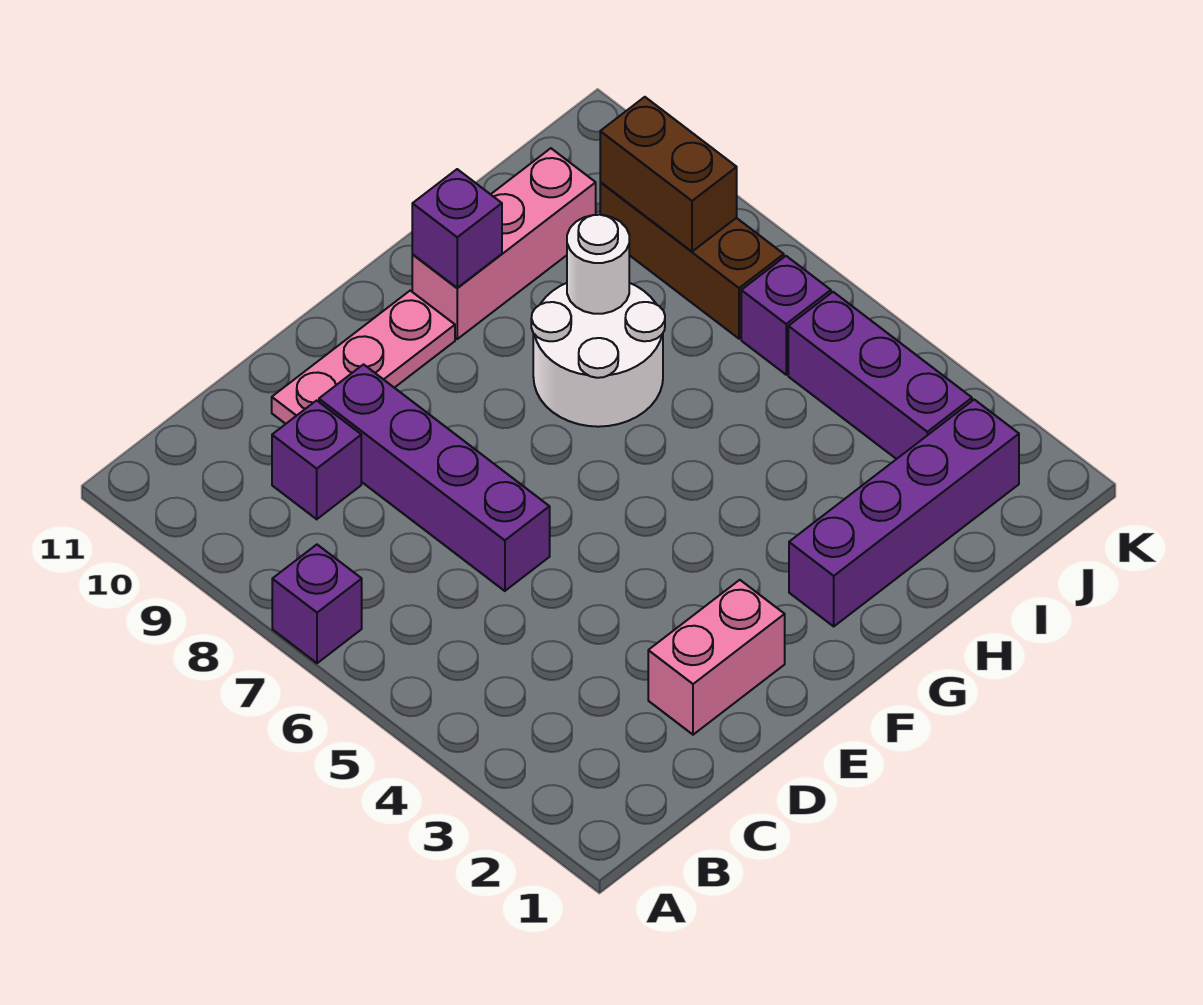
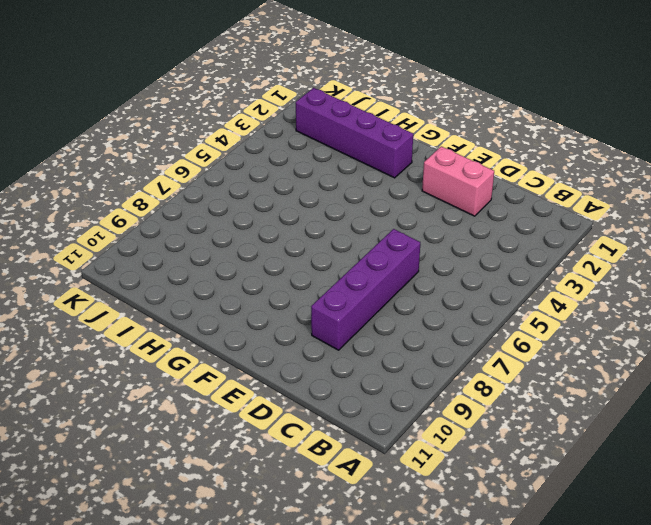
none -> purple 1x1 brick [272,545,362,663]
none -> purple 1x1 brick [272,400,361,519]
none -> pink 1x3 plate [272,291,455,424]

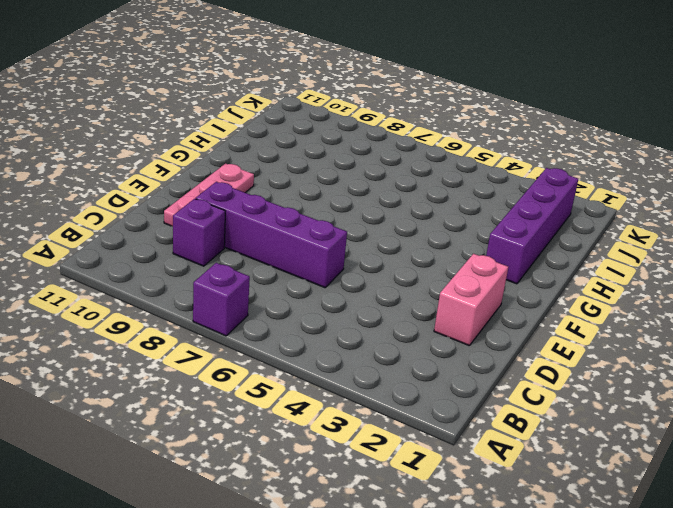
none -> white 2x2 round brick [531,283,665,427]
none -> pink 1x3 brick [412,148,596,339]
none -> purple 1x3 brick [788,292,972,459]

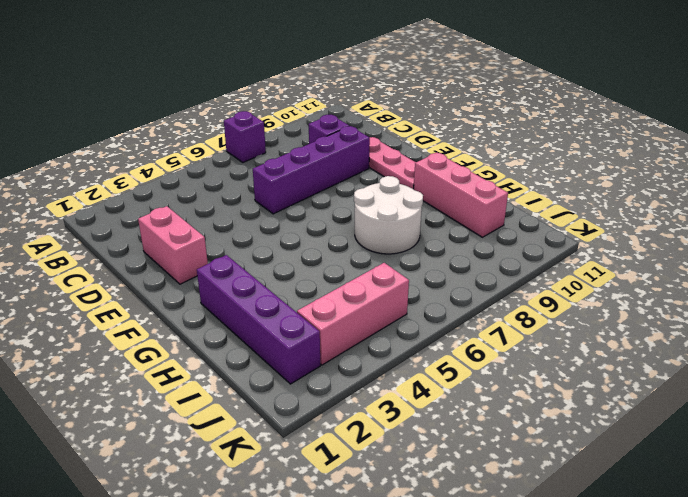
pink 1x3 brick [297,263,409,365] -> purple 1x3 brick [788,292,972,459]
none -> purple 1x1 brick [741,256,831,375]
none -> brown 1x3 brick [600,182,784,339]
none -> purple 1x1 brick [412,169,502,288]

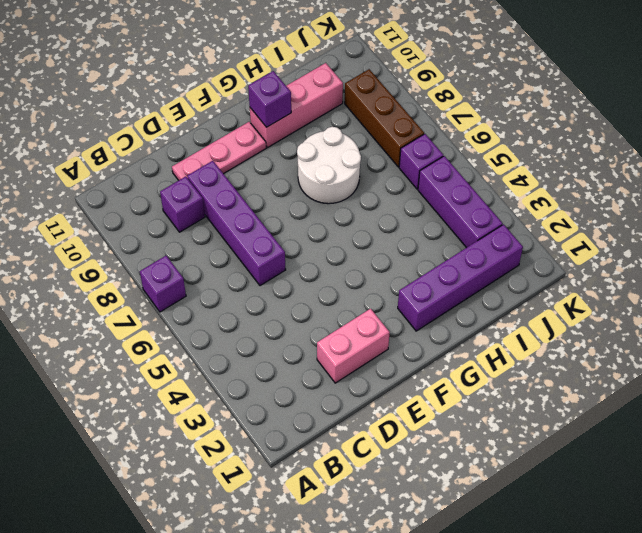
none -> white 1x1 round brick [567,215,629,314]
none -> brown 1x2 brick [600,97,737,252]

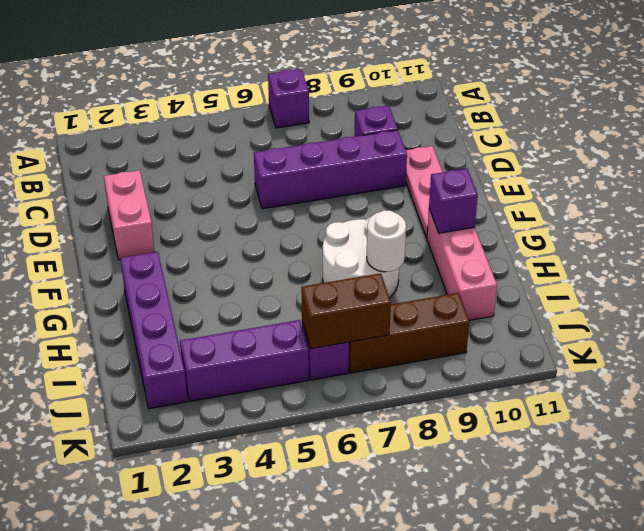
brown 1x2 brick [301,273,391,349] -> brown 1x2 brick moved to [600,97,737,252]

